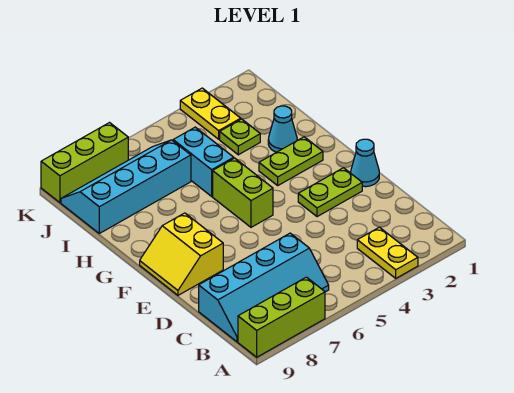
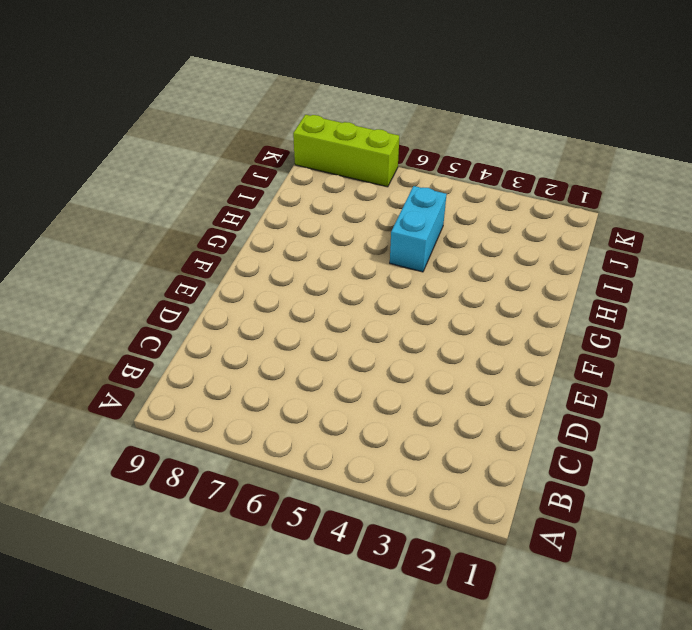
none -> yellow 1x2 plate [357,227,418,278]
none -> lime 1x3 brick [238,277,325,357]
none -> cyan 2x4 slope [199,233,329,342]

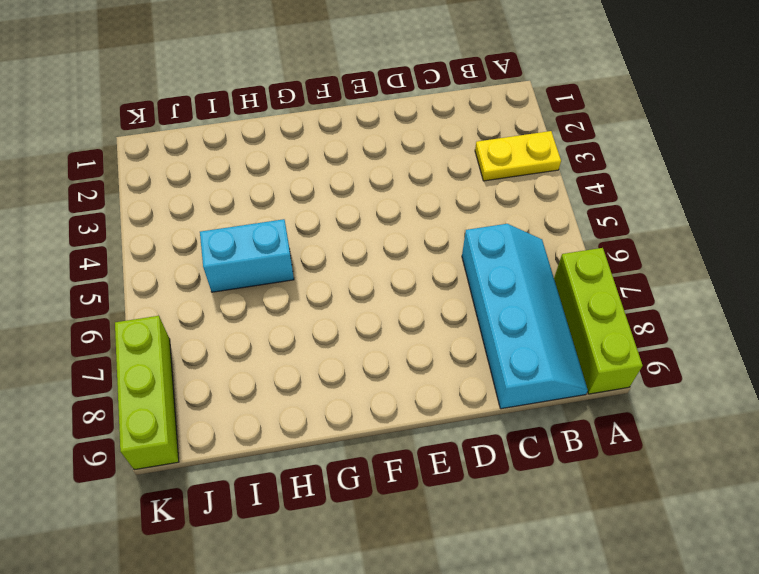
none -> cyan 1x1 cone [351,139,379,187]
none -> lime 1x2 plate [298,168,362,217]
none -> yellow 2x2 slope [140,213,223,295]

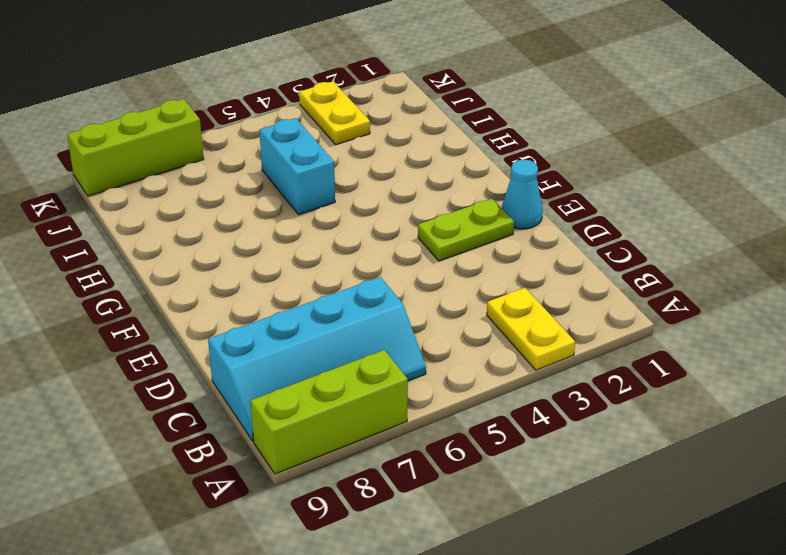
none -> yellow 2x2 slope [140,213,223,295]
none -> lime 1x2 brick [213,158,273,227]
none -> lime 1x2 plate [259,137,323,185]

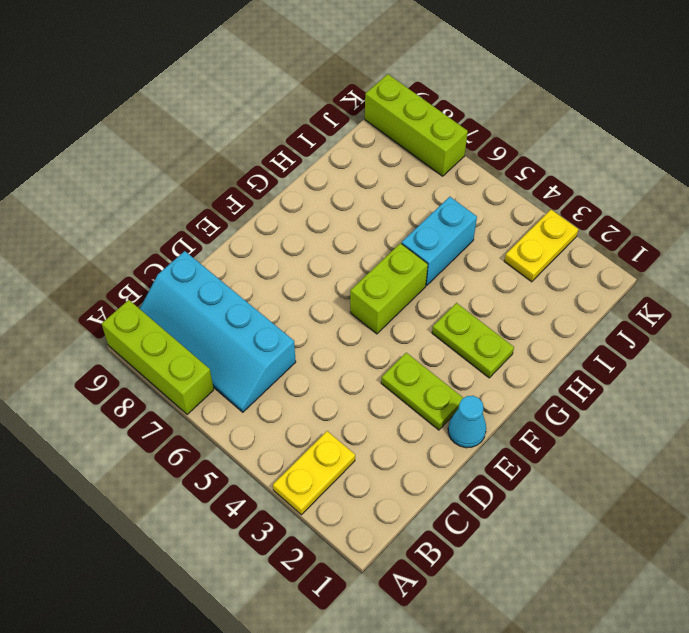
none -> yellow 2x2 slope [140,213,223,295]
none -> cyan 1x1 cone [268,106,297,152]
none -> lime 1x1 plate [220,119,260,155]

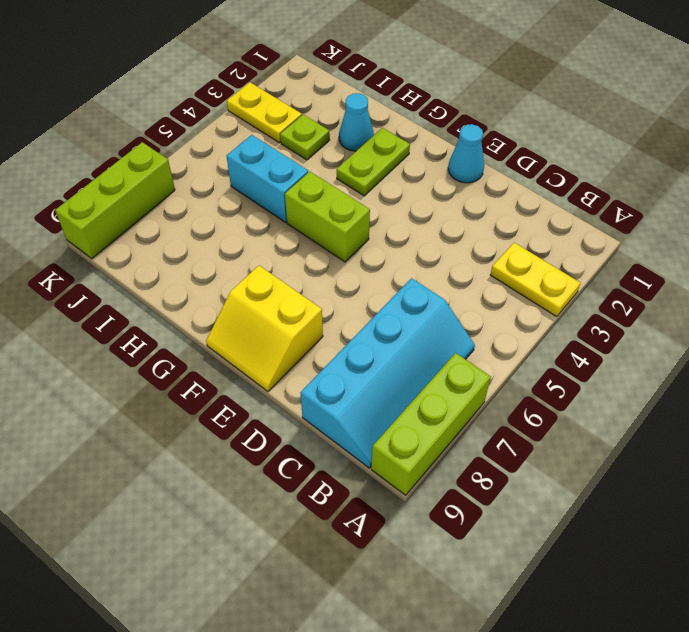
none -> lime 1x2 plate [298,168,362,217]
none -> cyan 2x4 slope [61,140,191,233]

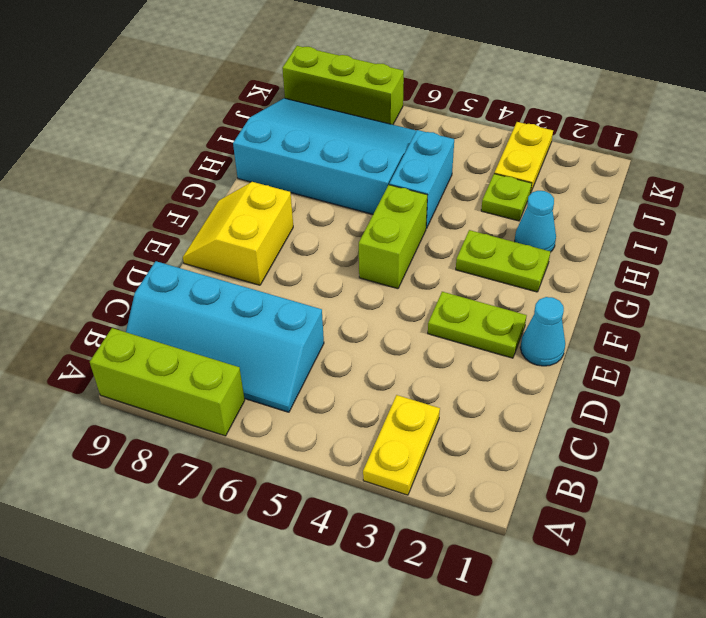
cyan 3x4 slope [233,98,416,214] -> cyan 2x4 slope [61,140,191,233]

